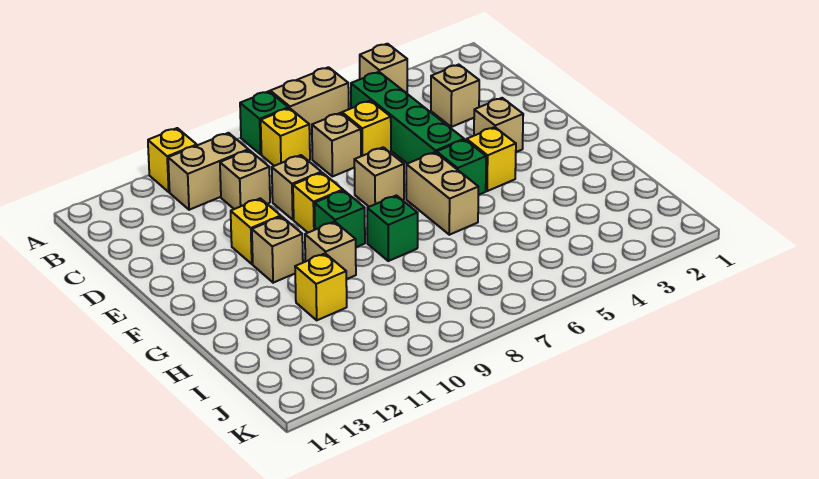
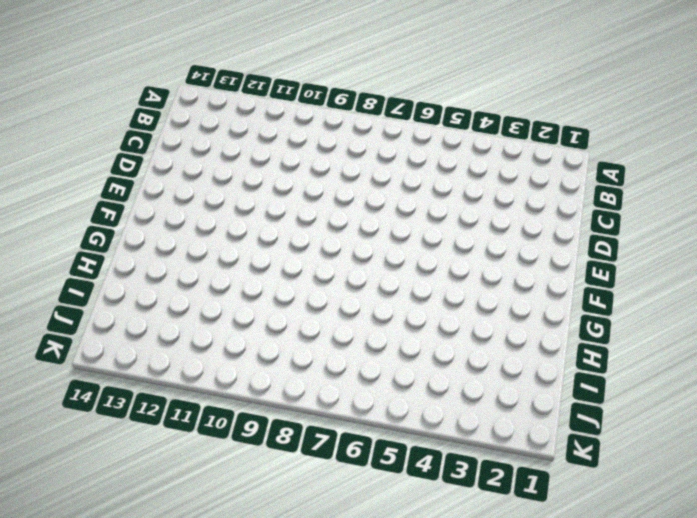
none -> tan 1x1 brick [360,44,407,93]
none -> tan 1x2 brick [270,67,349,134]
none -> green 1x1 brick [240,91,289,154]

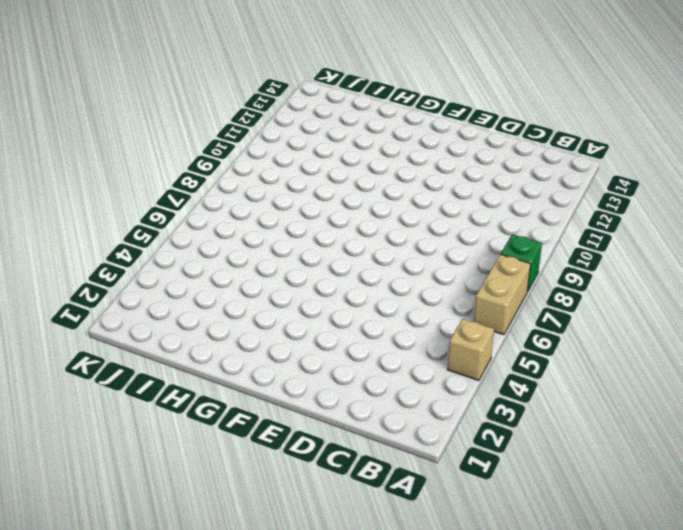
none -> yellow 1x1 brick [148,128,197,192]
none -> green 1x4 brick [351,72,464,164]
none -> yellow 1x1 brick [261,108,310,166]

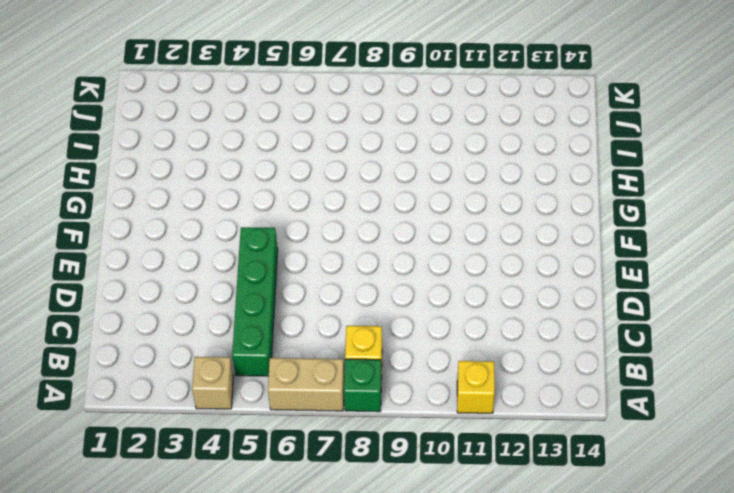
none -> tan 1x2 brick [168,133,248,210]
none -> tan 1x1 brick [431,65,479,127]
none -> yellow 1x1 brick [342,101,391,156]

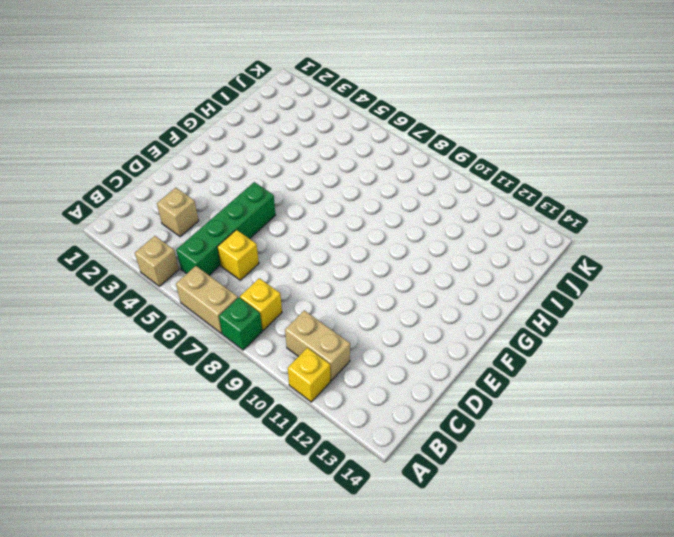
none -> tan 1x1 brick [312,113,361,177]
none -> tan 1x1 brick [220,150,270,209]
none -> tan 1x1 brick [272,155,321,220]

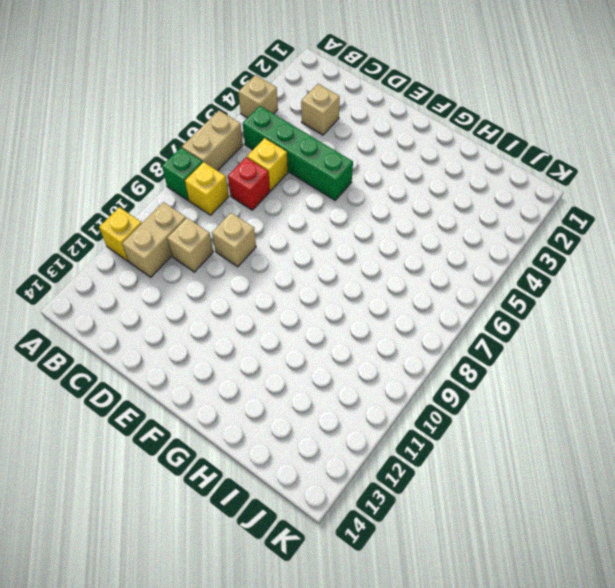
red 1x1 brick [228,157,270,210] -> tan 1x1 brick [312,113,361,177]
none -> tan 1x1 brick [474,98,523,152]
none -> tan 1x1 brick [354,147,404,207]
none -> yellow 1x1 brick [293,173,343,233]

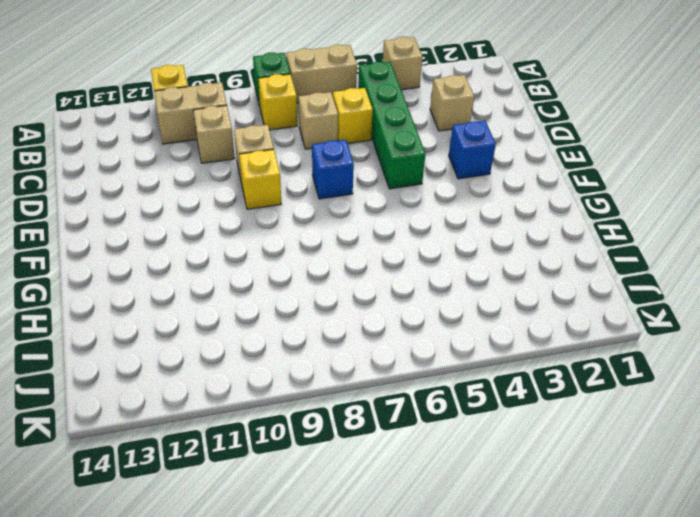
blue 1x1 brick [449,121,496,179] -> tan 1x1 brick [474,98,523,152]
blue 1x1 brick [312,140,354,199] -> tan 1x1 brick [354,147,404,207]
none -> yellow 1x1 brick [231,198,281,264]
none -> yellow 1x1 brick [467,127,516,191]
none -> green 1x1 brick [437,140,486,195]

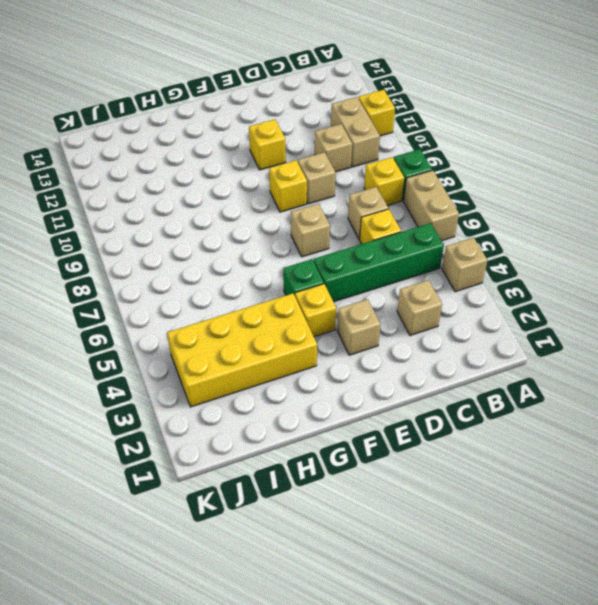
yellow 2x4 brick [167,293,317,407] -> none
none -> tan 1x2 brick [406,152,478,235]
none -> green 1x1 brick [314,191,365,247]
none -> tan 1x1 brick [252,217,303,283]

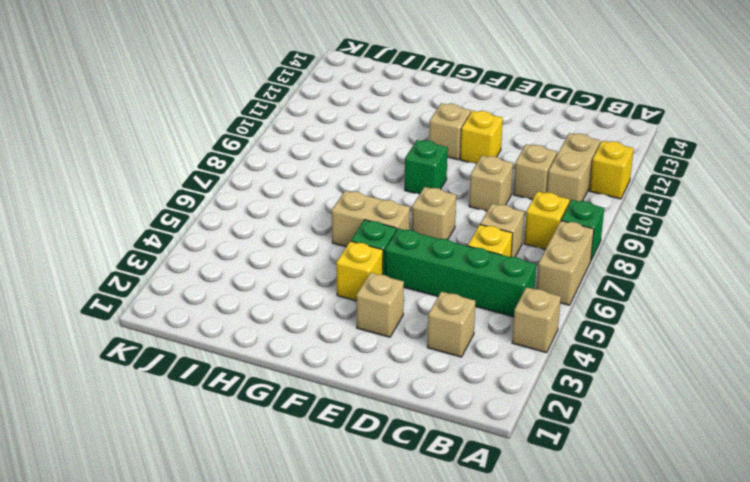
none -> yellow 1x1 brick [293,173,343,233]
none -> green 1x1 brick [367,195,418,261]
none -> tan 1x1 brick [305,222,356,279]

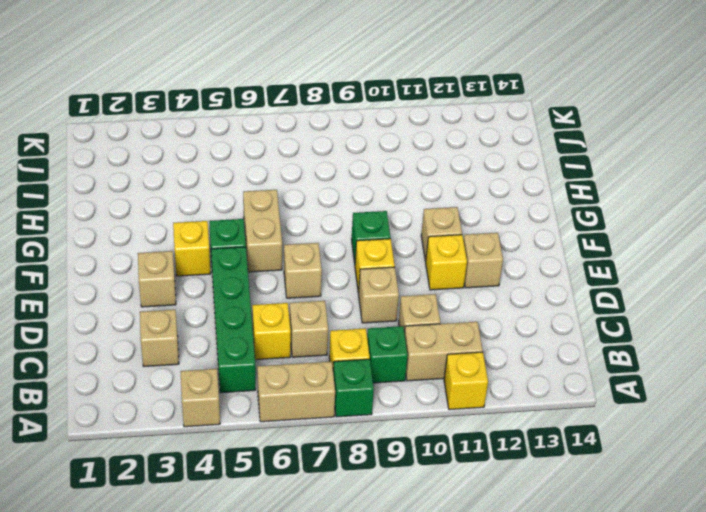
green 1x1 brick [367,326,408,383] -> green 1x1 brick moved to [367,195,418,261]
tan 1x1 brick [463,233,503,288] -> tan 1x1 brick moved to [305,222,356,279]
none -> yellow 1x1 brick [295,253,347,320]

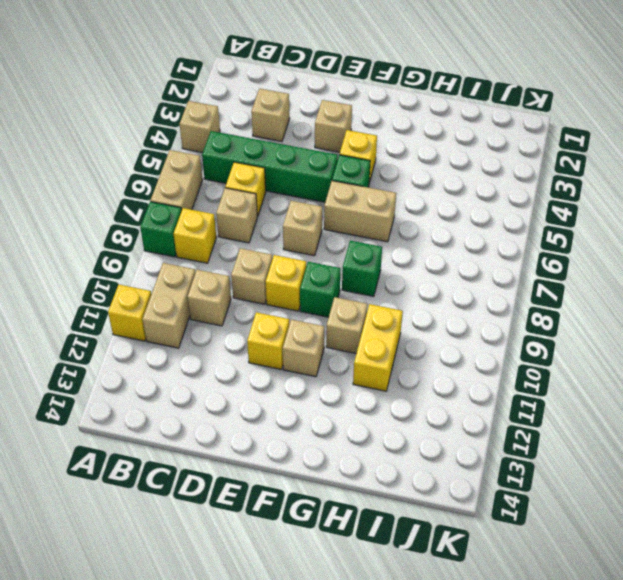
yellow 1x2 brick [353,304,403,391] -> yellow 1x1 brick [295,253,347,320]

